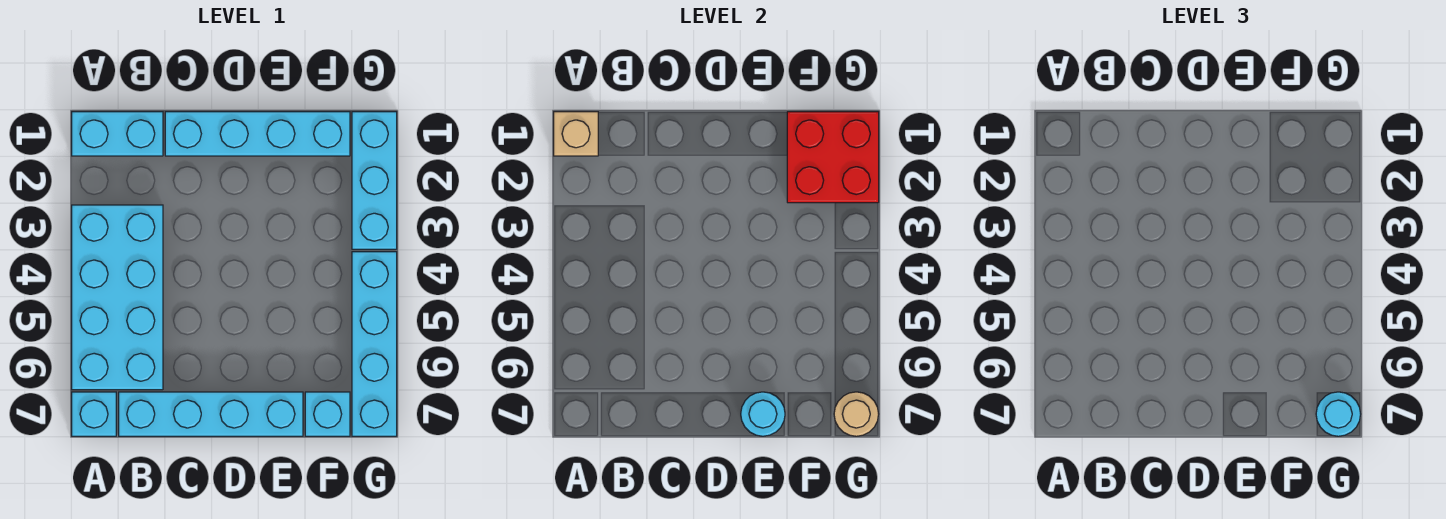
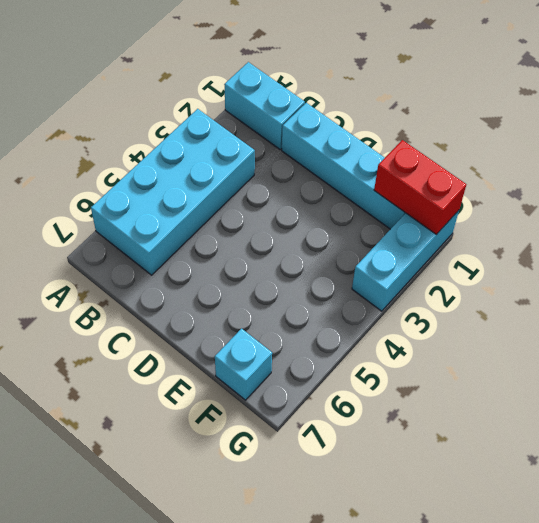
red 1x2 brick [374,140,466,234] -> red 2x2 brick [787,112,879,203]
none -> cyan 1x1 brick [72,392,116,436]
none -> cyan 1x4 brick [119,392,303,436]
none -> cyan 1x4 brick [352,252,397,436]

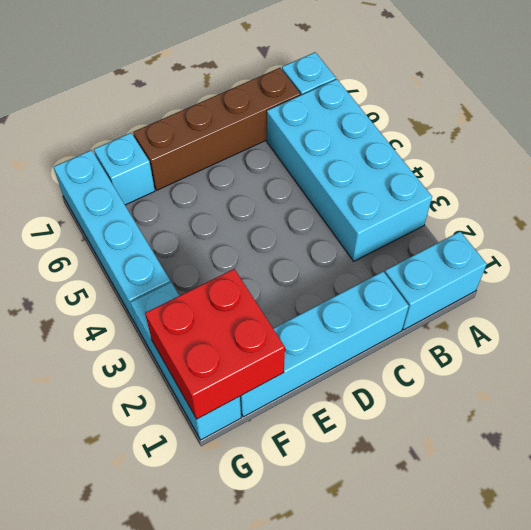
brown 1x4 brick [133,68,300,190] -> cyan 1x4 brick [119,392,303,436]
none -> tan 1x1 brick [554,112,598,156]
none -> cyan 1x1 round brick [741,392,785,436]
none -> tan 1x1 round brick [834,392,879,436]

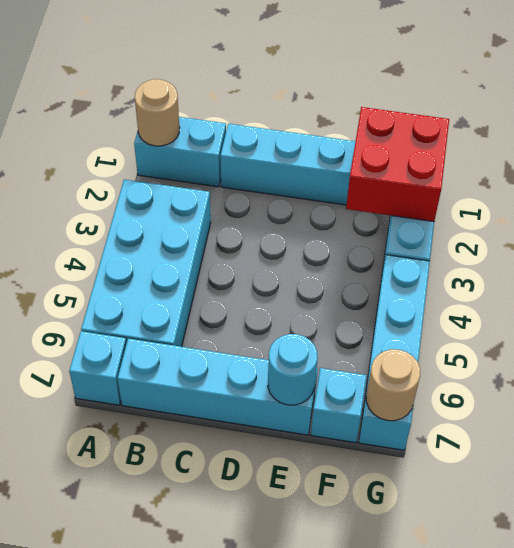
tan 1x1 round brick [135,79,180,146] -> tan 1x1 brick [554,112,598,156]
none -> cyan 1x1 round brick [1316,392,1361,436]

